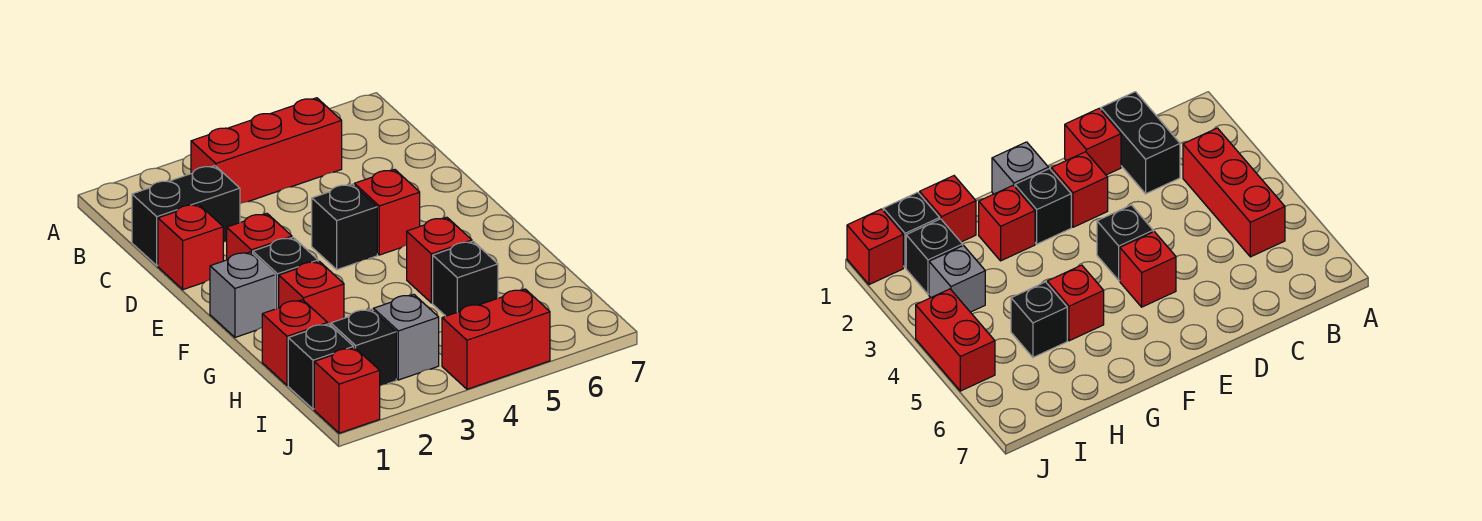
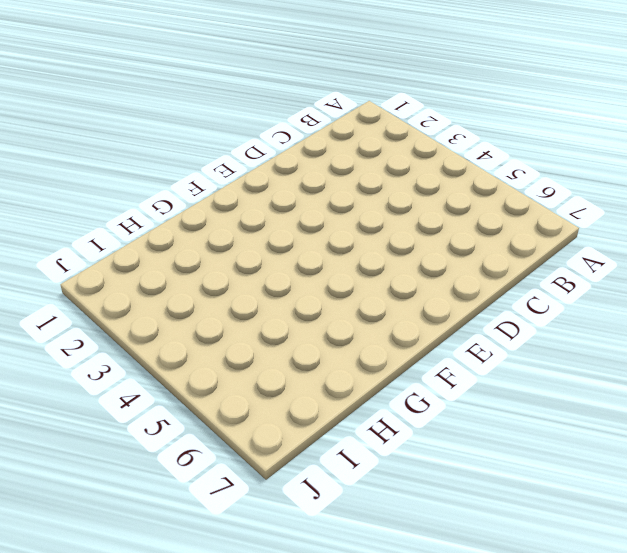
none -> red 1x3 brick [191,98,342,204]
none -> black 1x2 brick [132,166,240,266]
none -> red 1x1 brick [158,204,223,290]

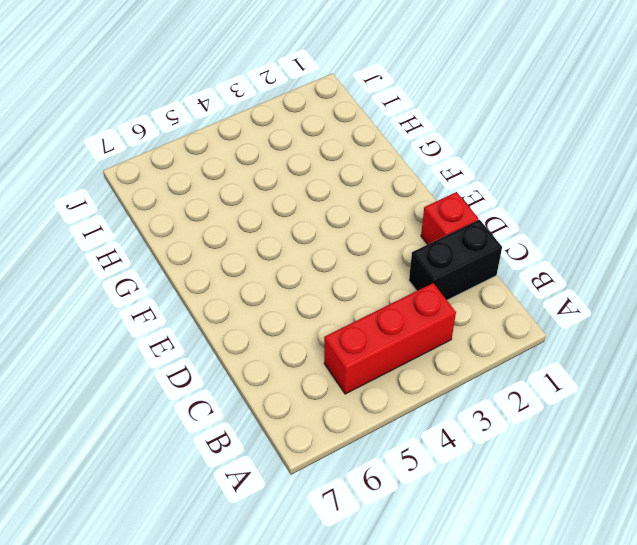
none -> red 1x1 brick [227,214,292,260]
none -> black 1x1 brick [312,184,377,270]
none -> red 1x1 brick [354,170,420,255]

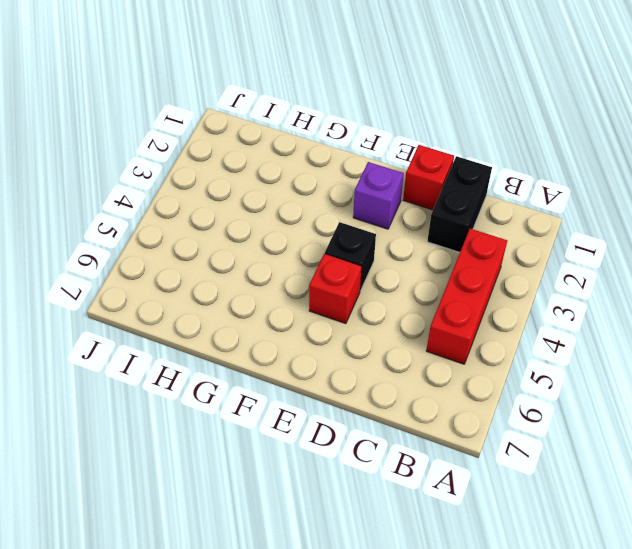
purple 1x1 brick [353,162,404,229] -> red 1x1 brick [227,214,292,260]
none -> grey 1x1 brick [210,252,275,337]
none -> black 1x1 brick [253,237,318,309]
none -> red 1x1 brick [279,261,344,325]

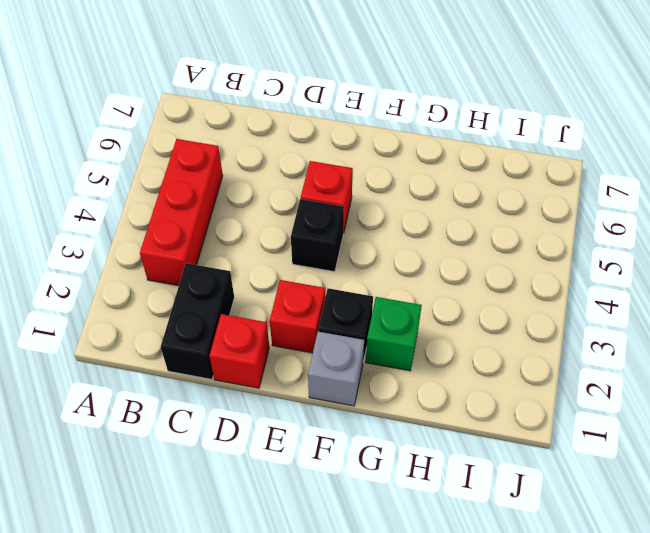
green 1x1 brick [366,297,422,371] -> red 1x1 brick [279,261,344,325]
none -> red 1x1 brick [407,217,472,303]
none -> red 1x1 brick [262,300,328,385]
none -> black 1x1 brick [433,241,498,316]

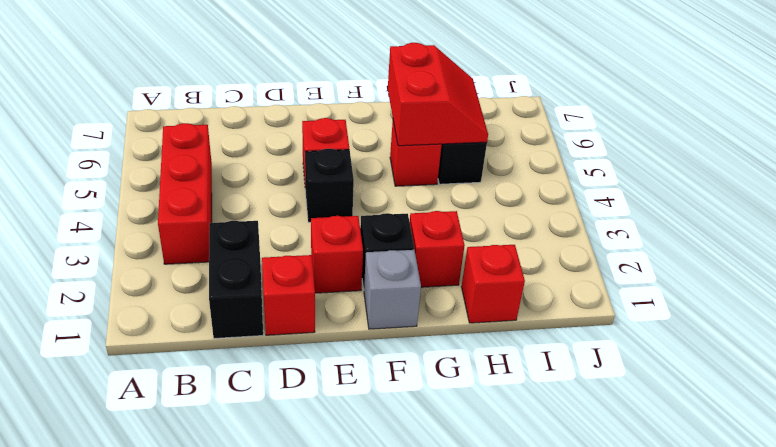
red 2x2 slope [388,43,488,146] -> none
none -> black 1x1 brick [288,324,354,409]
none -> black 1x1 brick [331,309,396,386]
none -> grey 1x1 brick [373,295,439,380]

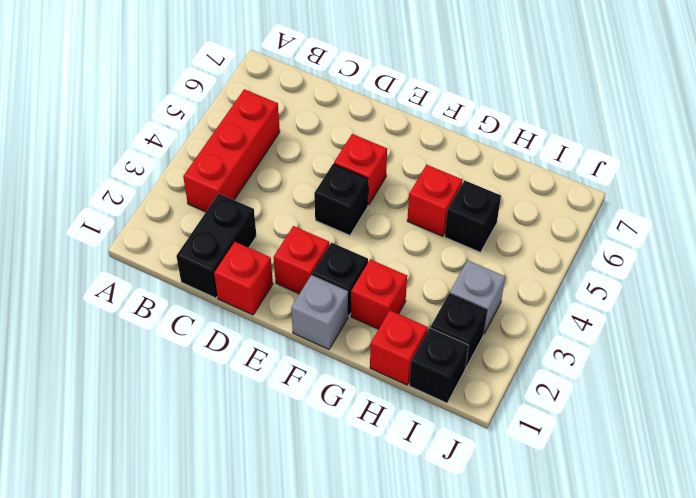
none -> red 1x1 brick [314,348,380,433]
none -> red 1x2 brick [442,289,550,389]

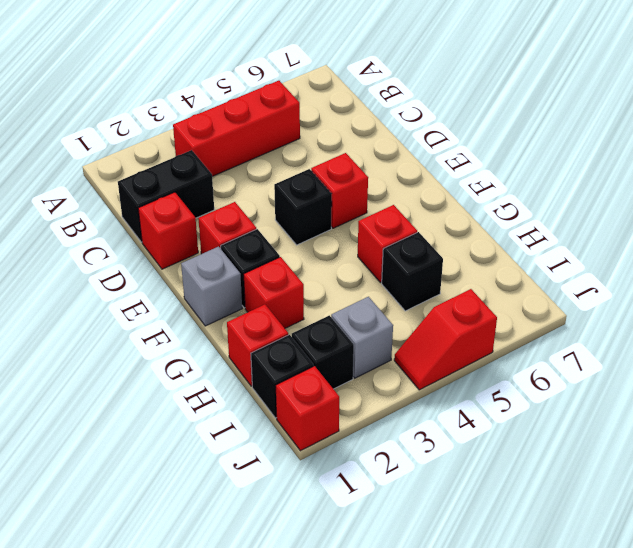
red 1x2 slope [394,289,497,390] -> red 1x2 brick [442,289,550,389]

